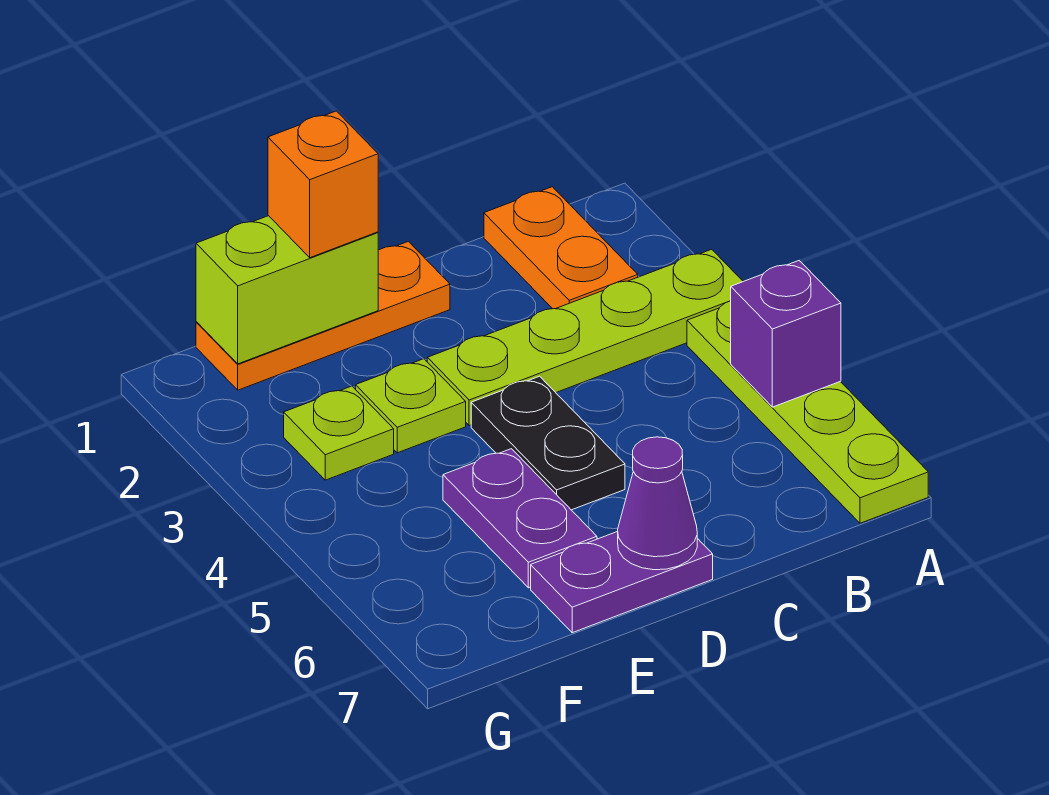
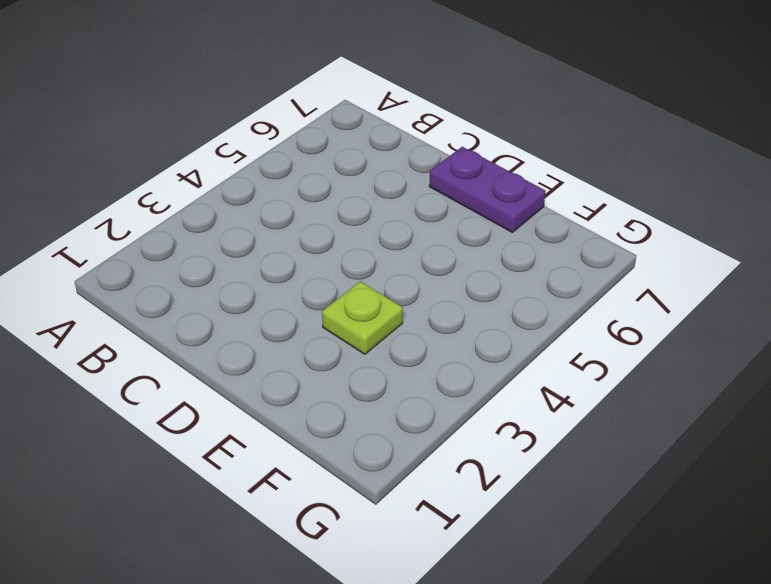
none -> lime 1x4 plate [427,249,743,426]
none -> lime 1x4 plate [687,301,928,523]
none -> orange 1x2 plate [484,187,638,309]

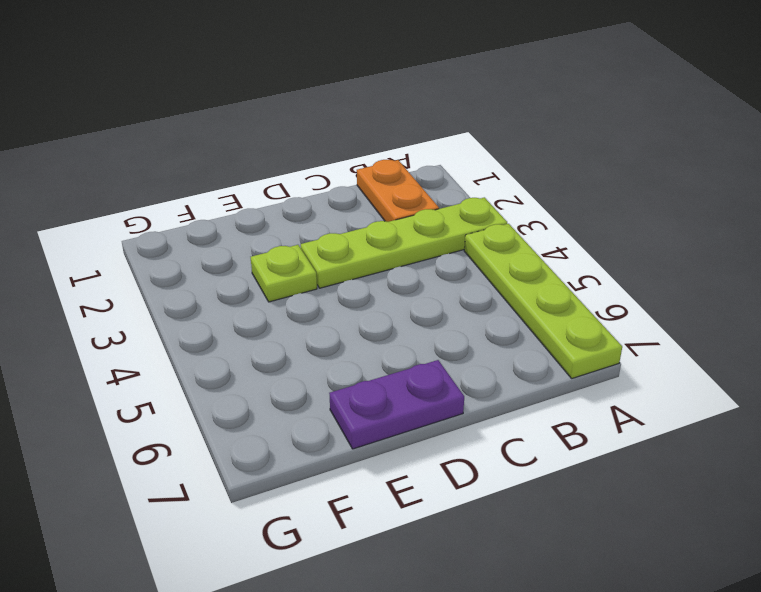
none -> orange 1x3 plate [196,241,450,390]
none -> black 1x2 plate [471,376,625,510]
none -> purple 1x2 plate [443,449,597,588]

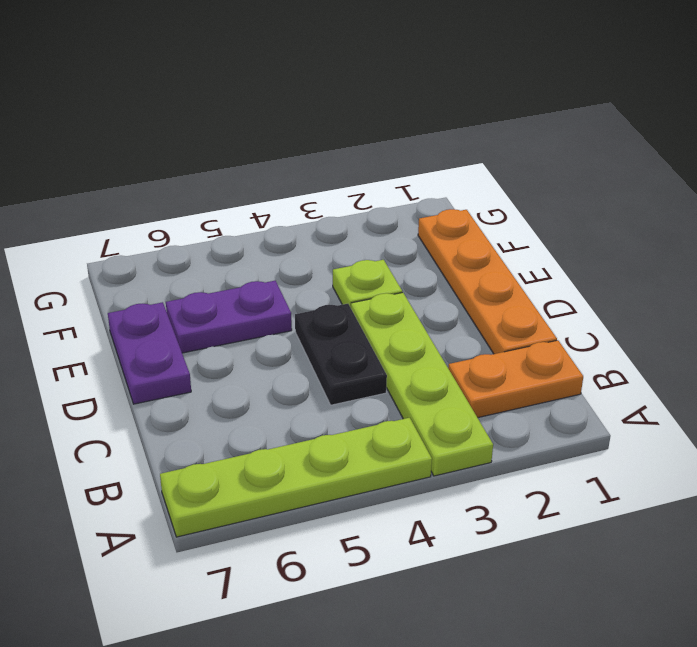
orange 1x4 plate [418,209,557,354] -> orange 1x3 plate [196,241,450,390]
black 1x2 plate [295,304,387,405] -> black 1x2 plate turned to [471,376,625,510]
none -> lime 1x1 plate [284,386,394,480]
none -> purple 1x1 brick [731,261,841,407]
none -> purple 1x1 cone [618,437,697,570]

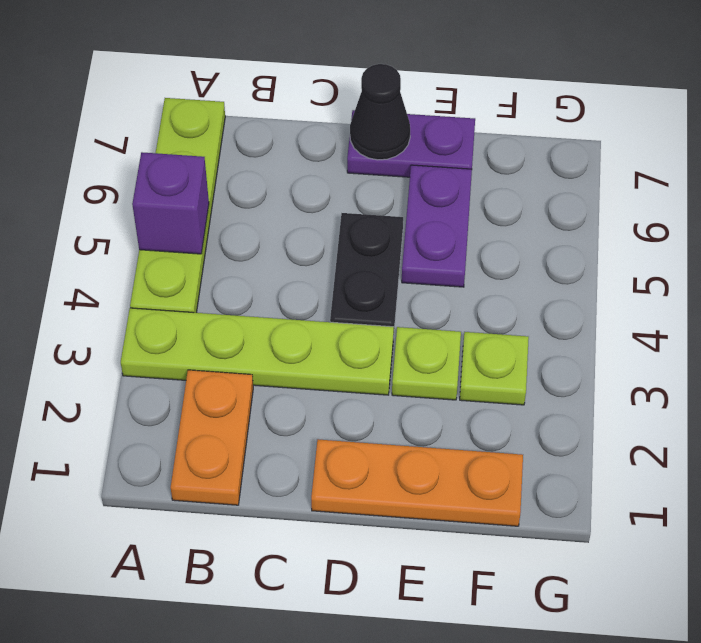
black 1x1 cone [350,64,410,160] -> purple 1x1 cone [618,437,697,570]
none -> lime 1x2 brick [196,216,378,364]
none -> orange 1x1 brick [268,111,378,258]

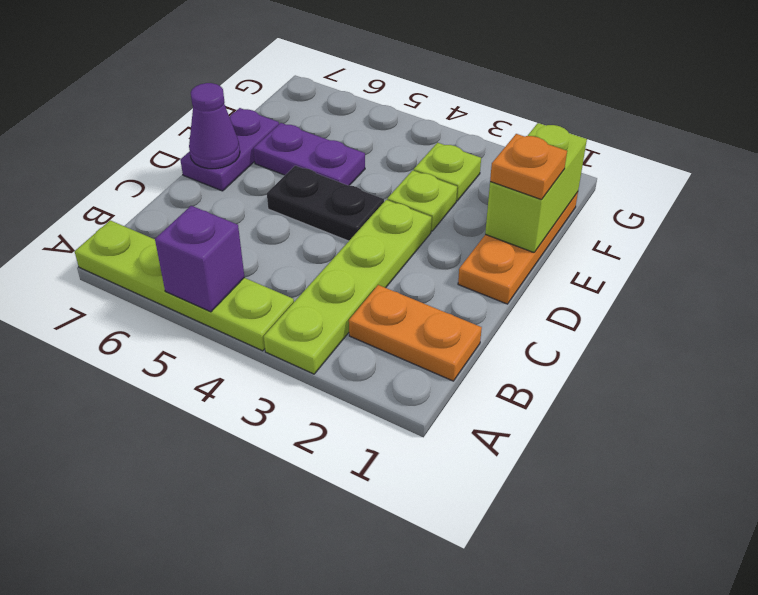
orange 1x1 plate [490,134,567,200] -> orange 1x1 brick [268,111,378,258]

